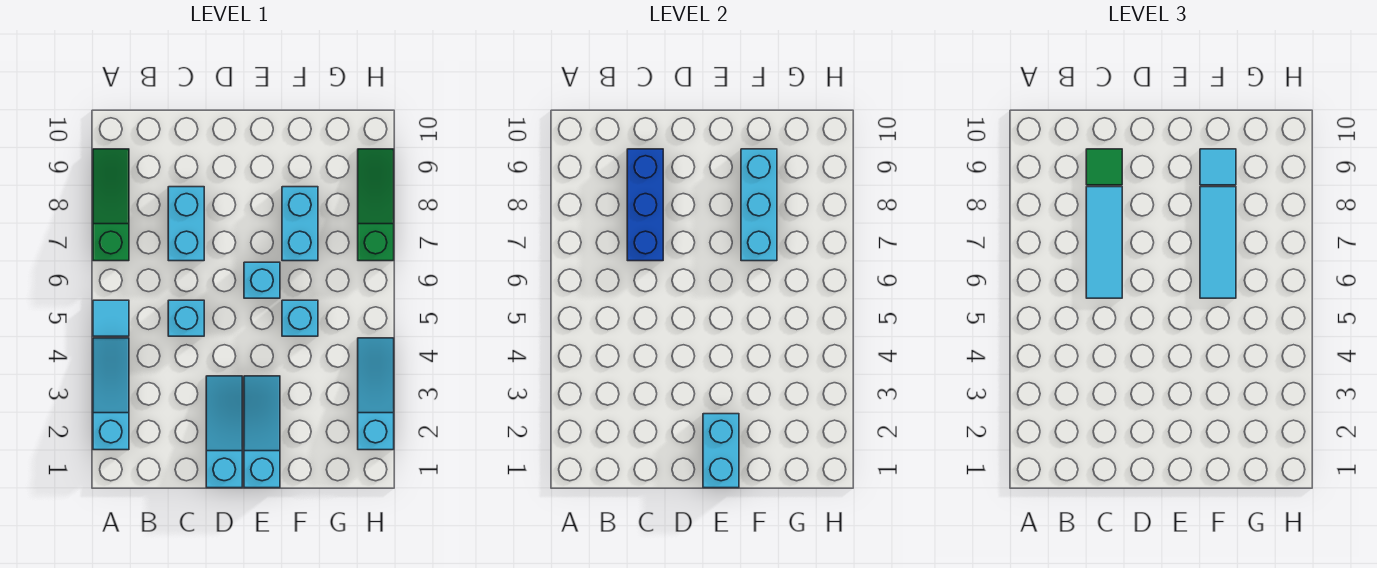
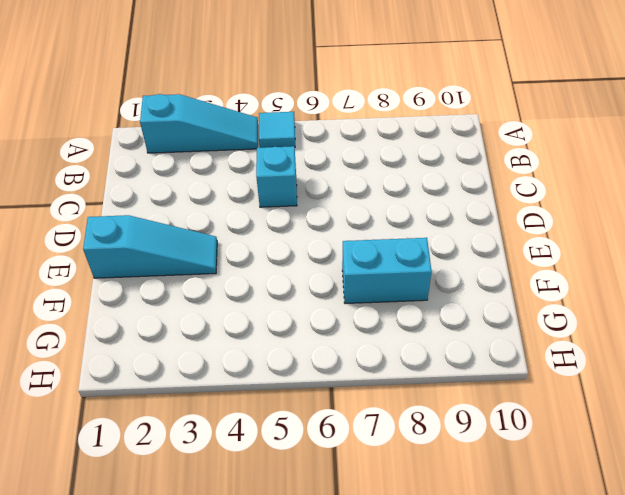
none -> green 1x3 slope [93,149,129,261]
none -> cyan 1x2 brick [168,187,204,261]
none -> cyan 1x3 slope [206,376,242,488]

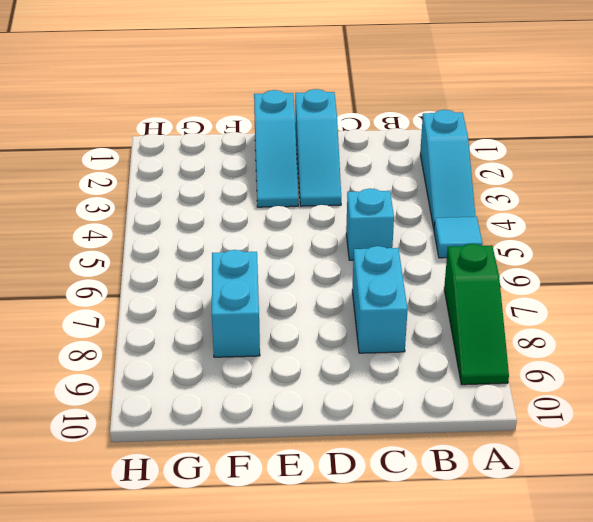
none -> cyan 1x1 brick [244,262,280,298]
none -> cyan 1x1 brick [282,300,318,336]
none -> cyan 1x3 slope [358,338,394,450]

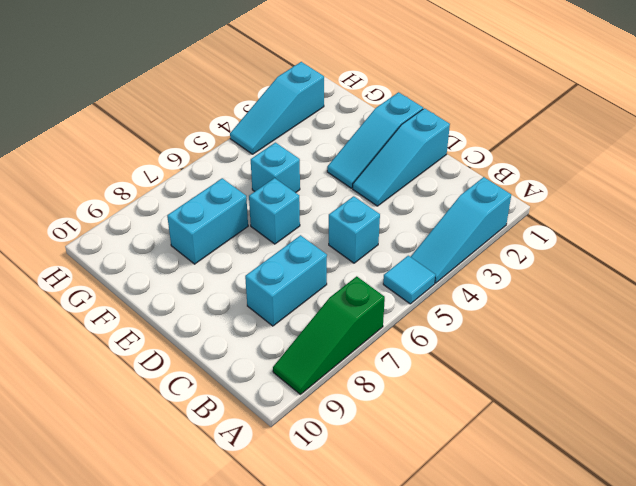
none -> green 1x3 slope [358,149,394,261]
none -> blue 1x3 brick [627,149,663,261]
none -> cyan 1x2 brick [703,414,739,488]

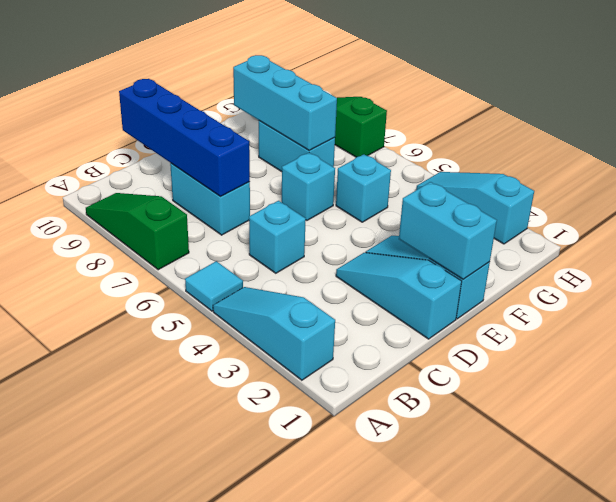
blue 1x4 brick [119,79,250,196] -> blue 1x3 brick [627,149,663,261]
none -> cyan 1x3 tile [1086,187,1122,298]
none -> green 1x1 tile [1086,149,1122,185]
none -> cyan 1x3 tile [1200,187,1236,298]

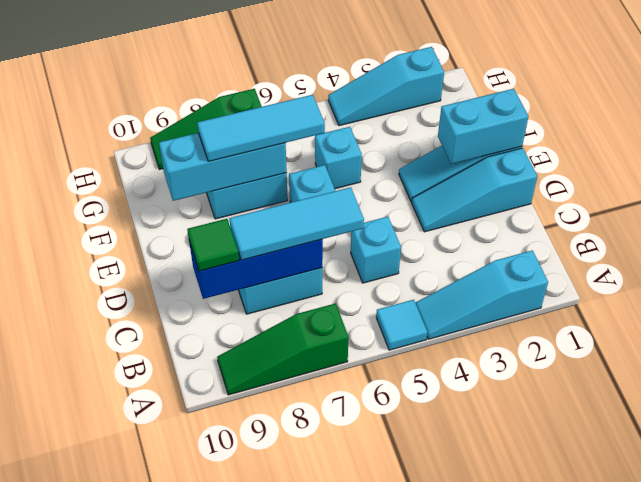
none -> cyan 1x1 tile [1200,149,1236,185]

